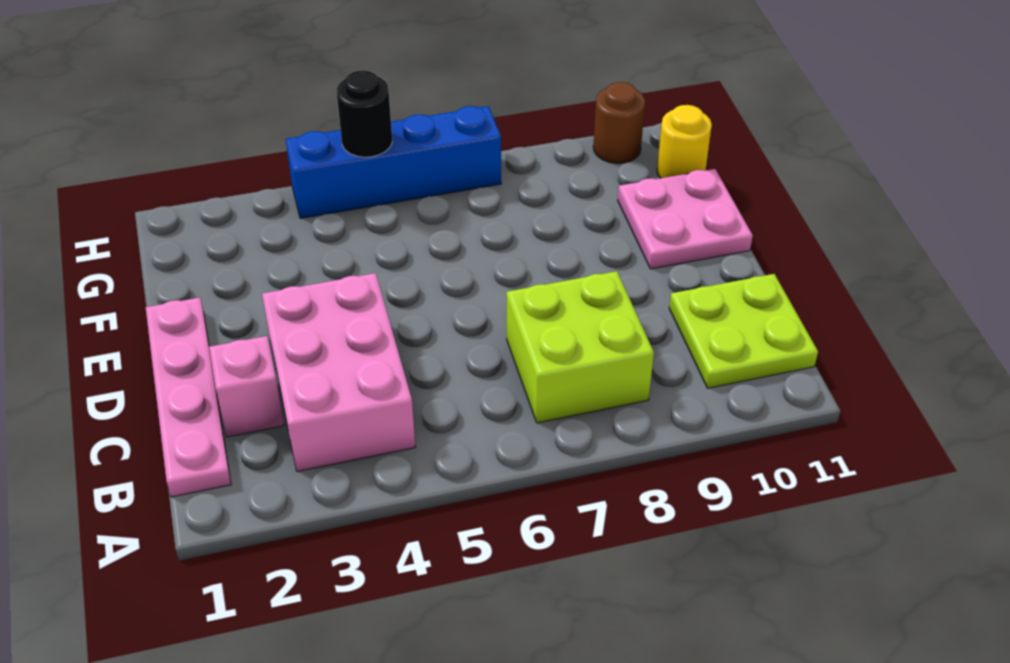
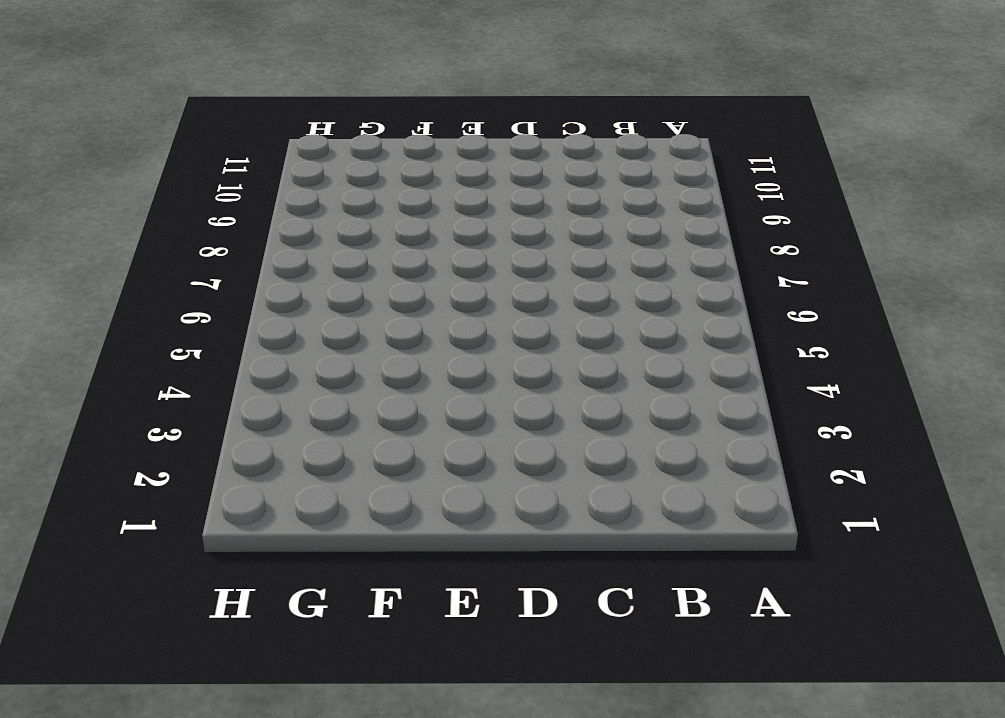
none -> pink 1x4 plate [146,298,231,497]
none -> pink 2x3 brick [262,273,415,471]

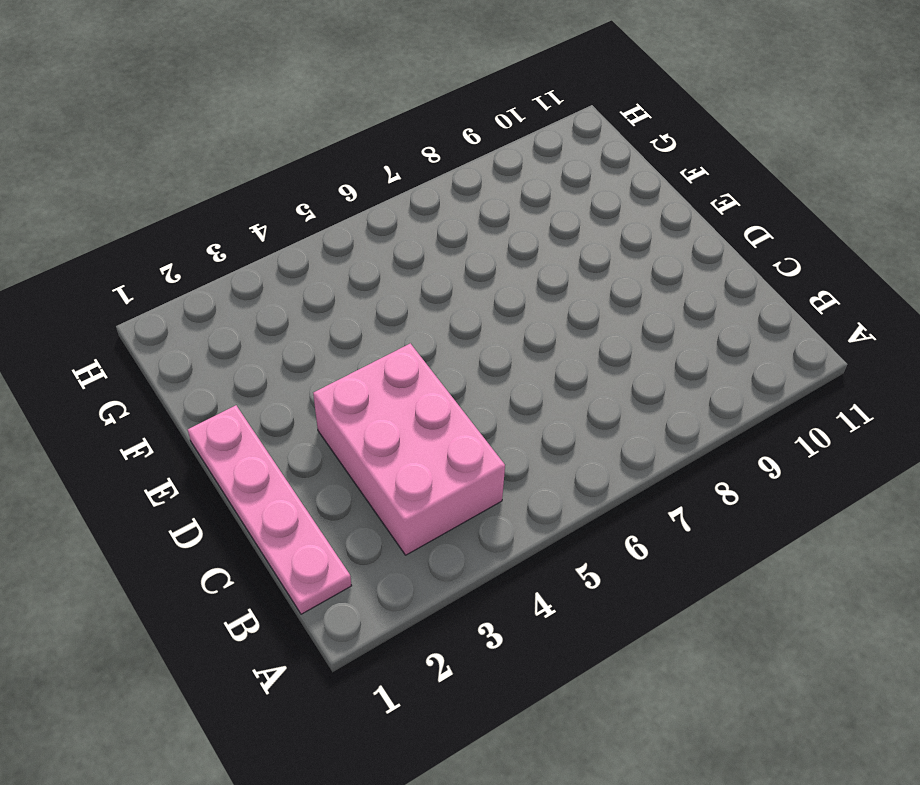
none -> lime 2x2 brick [507,271,654,423]
none -> lime 2x2 plate [669,274,818,388]

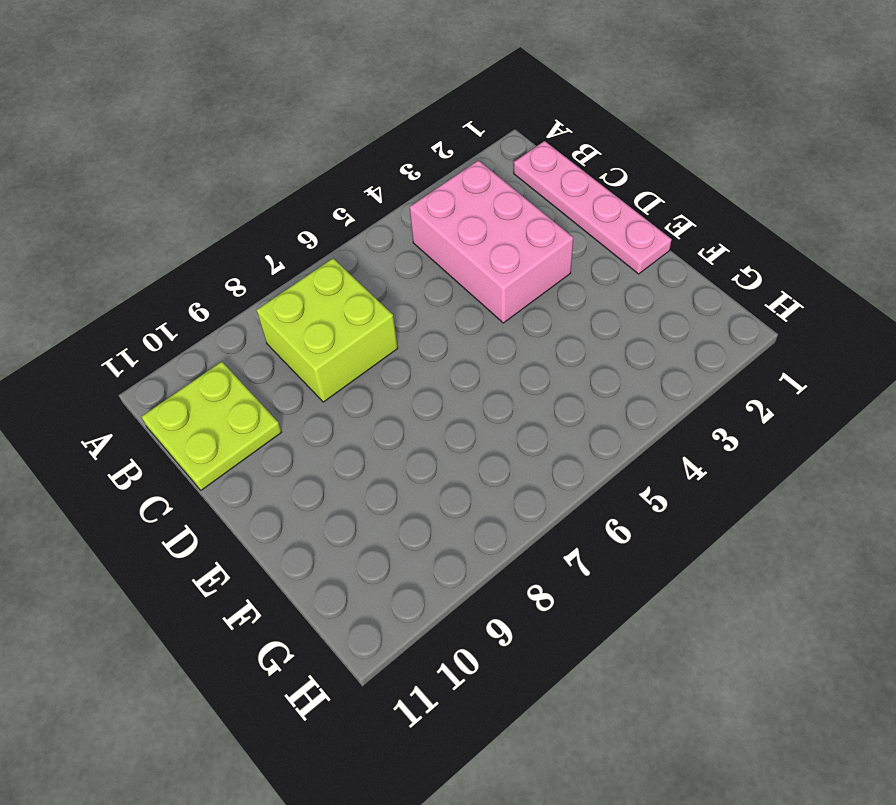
none -> pink 1x1 brick [209,336,284,437]
none -> pink 2x2 plate [618,169,753,269]

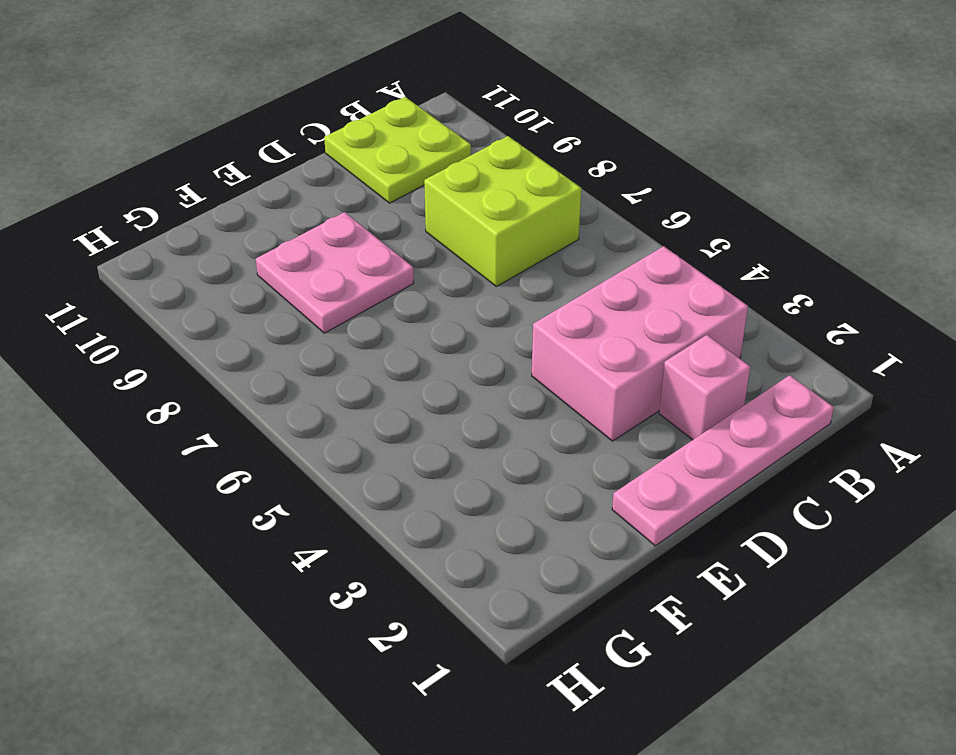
pink 2x2 plate [256,212,414,333] -> pink 2x2 plate moved to [618,169,753,269]
none -> yellow 1x1 round brick [657,105,712,178]
none -> blue 1x4 brick [286,106,501,218]

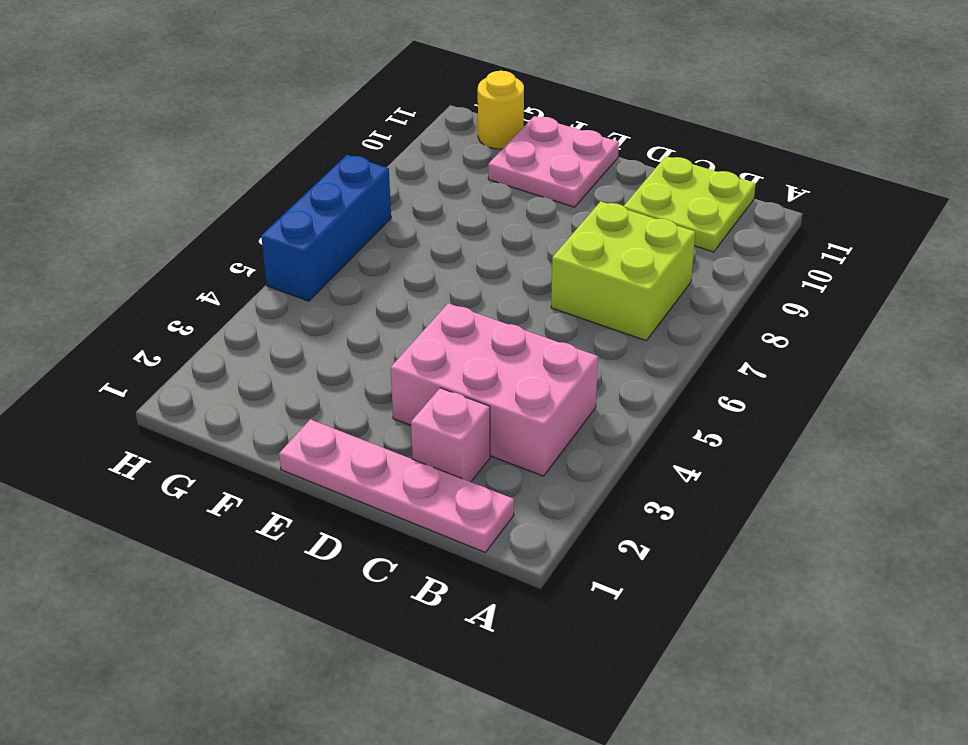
blue 1x3 brick [261,155,391,301] -> blue 1x4 brick [286,106,501,218]
none -> brown 1x1 round brick [593,82,645,163]
none -> black 1x1 round brick [337,70,392,157]

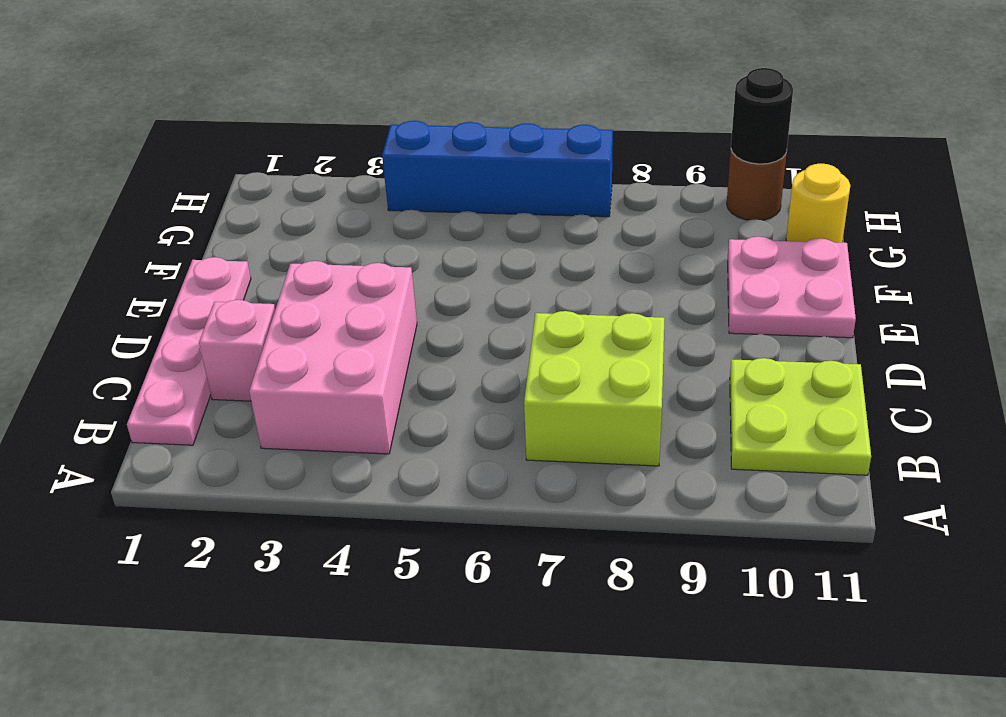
black 1x1 round brick [731,68,793,164] -> black 1x1 round brick moved to [337,70,392,157]

